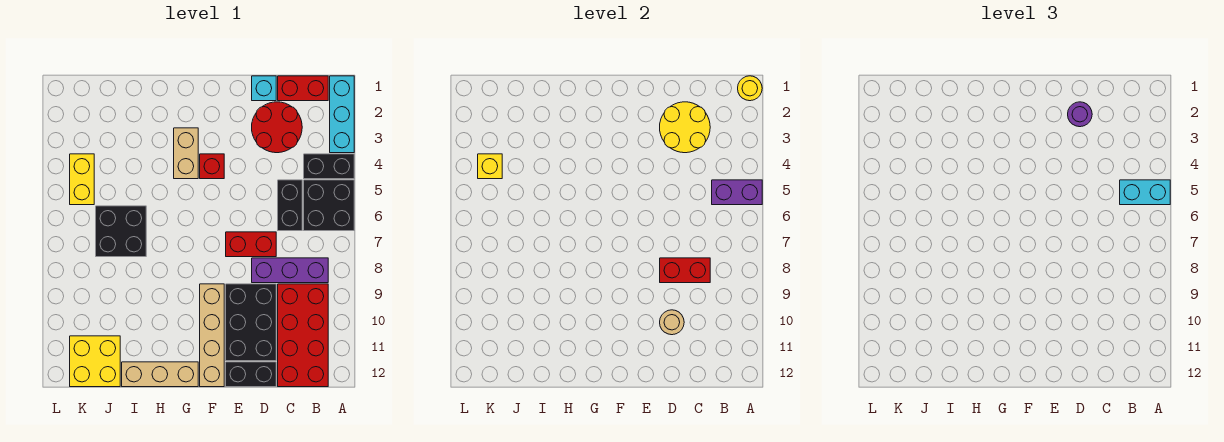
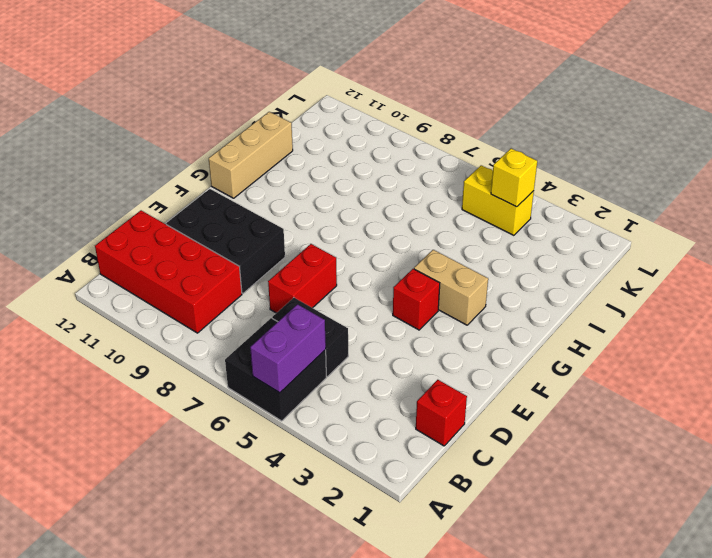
red 1x1 brick [416,380,467,446] -> red 1x2 brick [278,76,328,101]
none -> cyan 1x3 brick [330,76,354,153]
none -> black 1x2 brick [304,154,354,179]
none -> purple 1x3 brick [252,258,328,283]

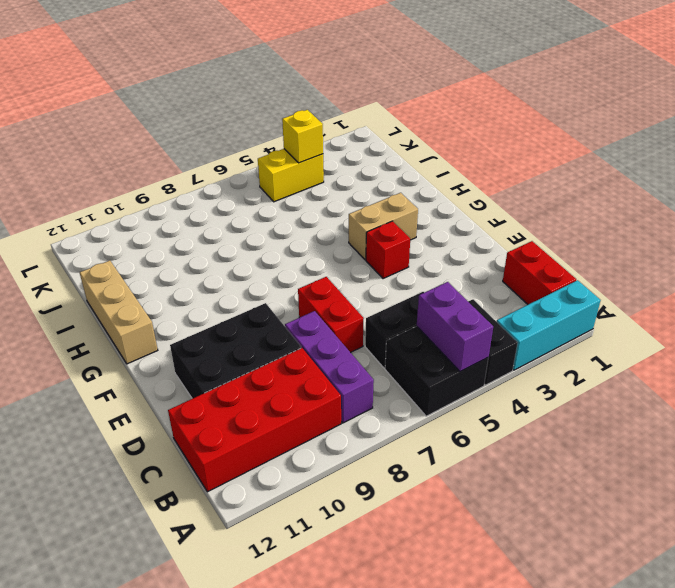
none -> red 2x2 round brick [252,102,302,153]
none -> cyan 1x1 brick [252,76,276,101]
none -> black 1x2 brick [226,362,276,387]

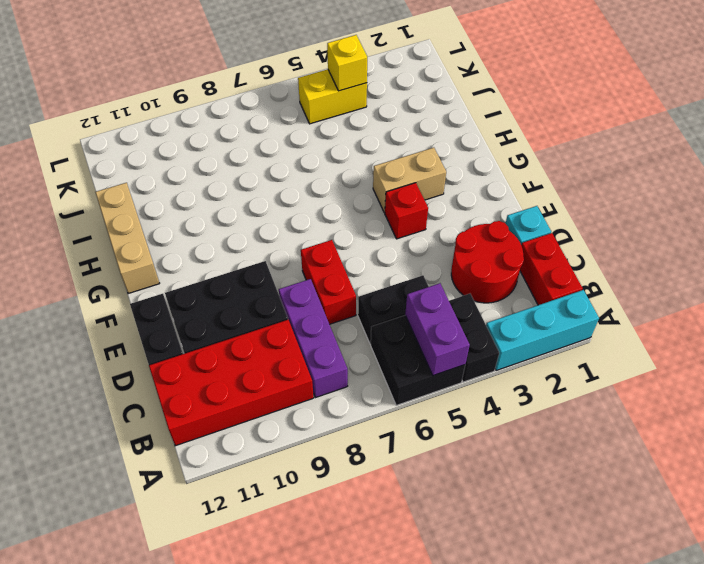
none -> tan 1x4 brick [200,284,224,387]
none -> black 2x2 brick [96,206,146,257]
none -> yellow 2x2 brick [70,336,120,387]

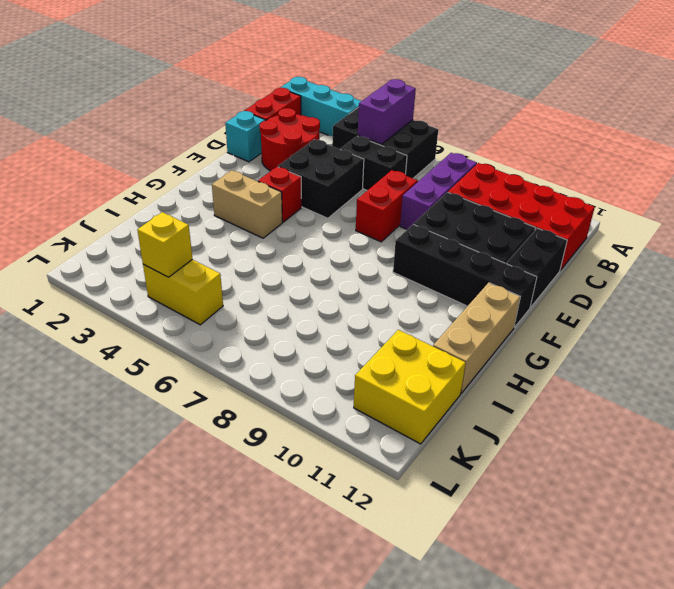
black 2x2 brick [278,139,364,218] -> black 2x2 brick moved to [96,206,146,257]
black 1x4 brick [393,224,537,328] -> tan 1x4 brick [200,284,224,387]
none -> yellow 1x1 round brick [738,76,762,101]
none -> yellow 2x2 round brick [660,102,710,153]
none -> red 1x2 brick [660,258,710,283]

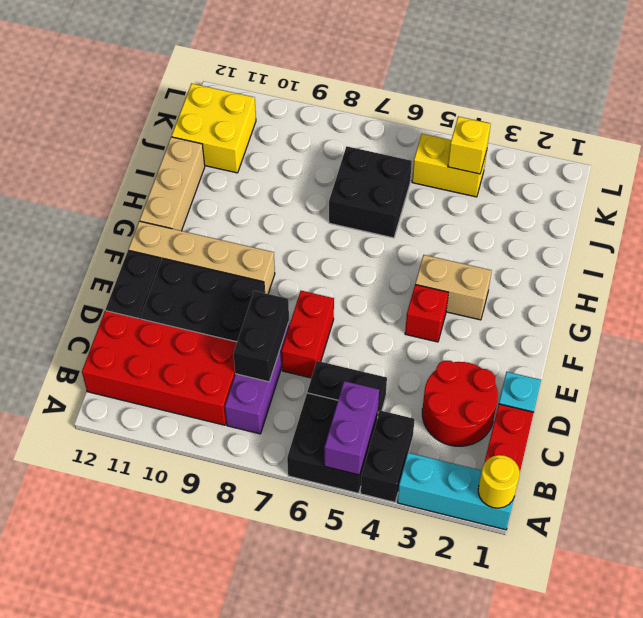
black 1x2 brick [233,291,289,382] -> red 1x2 brick [660,258,710,283]
none -> yellow 2x2 round brick [660,102,710,153]
none -> tan 1x1 round brick [660,310,684,335]
none -> cyan 1x2 brick [1120,180,1170,205]

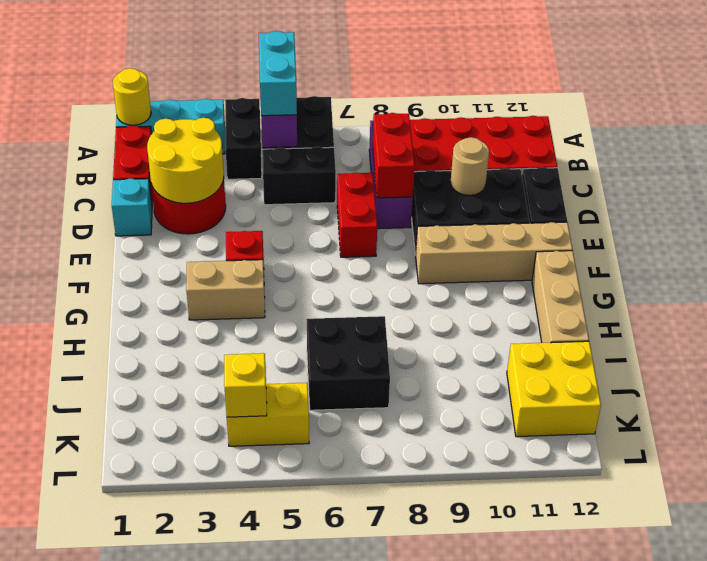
none -> purple 1x1 round brick [1068,102,1092,127]

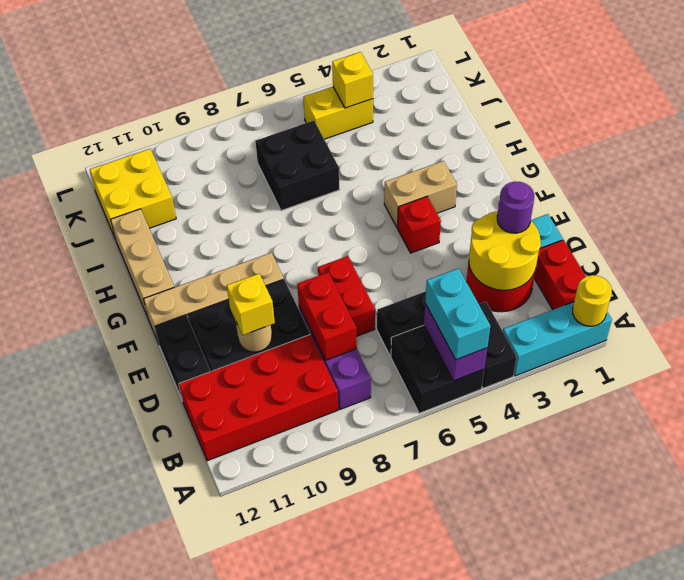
yellow 1x1 brick [227,274,275,335] -> none

